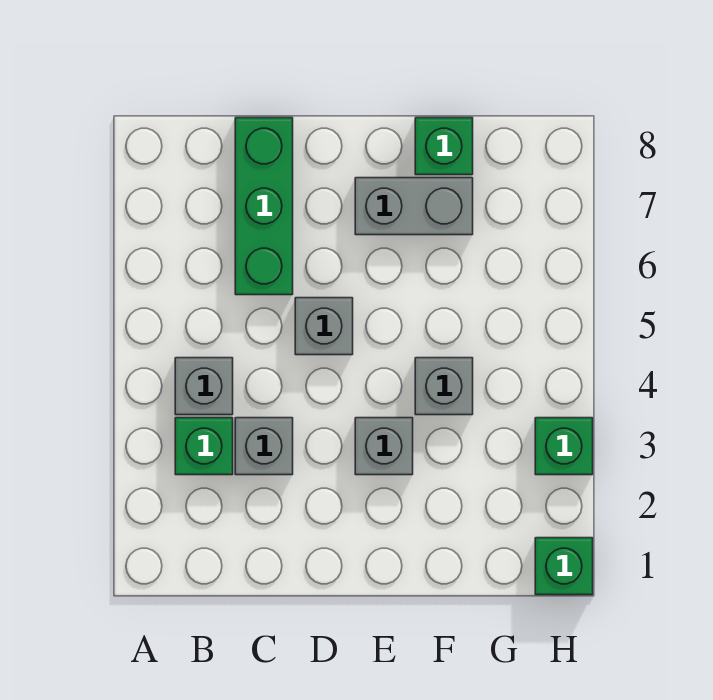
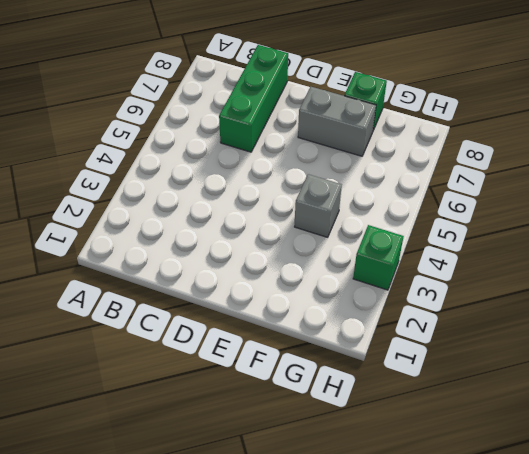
none -> green 1x1 brick [175,418,233,475]
none -> grey 1x1 brick [175,358,233,415]

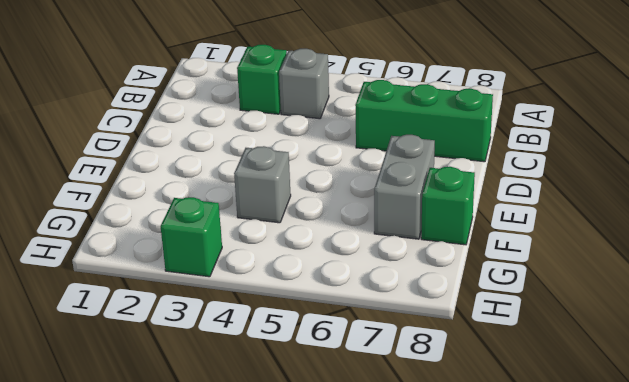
none -> grey 1x1 brick [235,418,293,475]
none -> grey 1x1 brick [295,298,353,355]

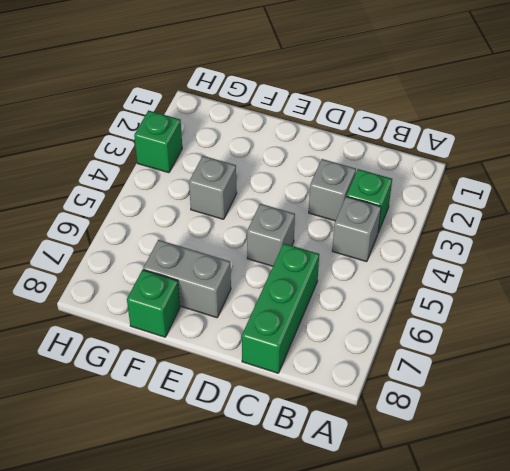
none -> grey 1x1 brick [355,418,413,475]
none -> green 1x1 brick [535,538,593,595]

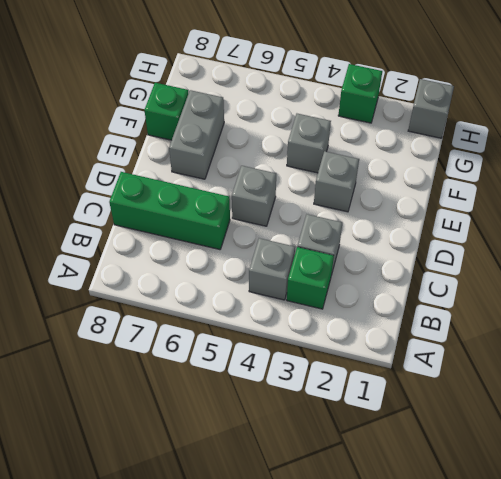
grey 1x1 brick [408,79,454,138] -> green 1x1 brick [535,538,593,595]

